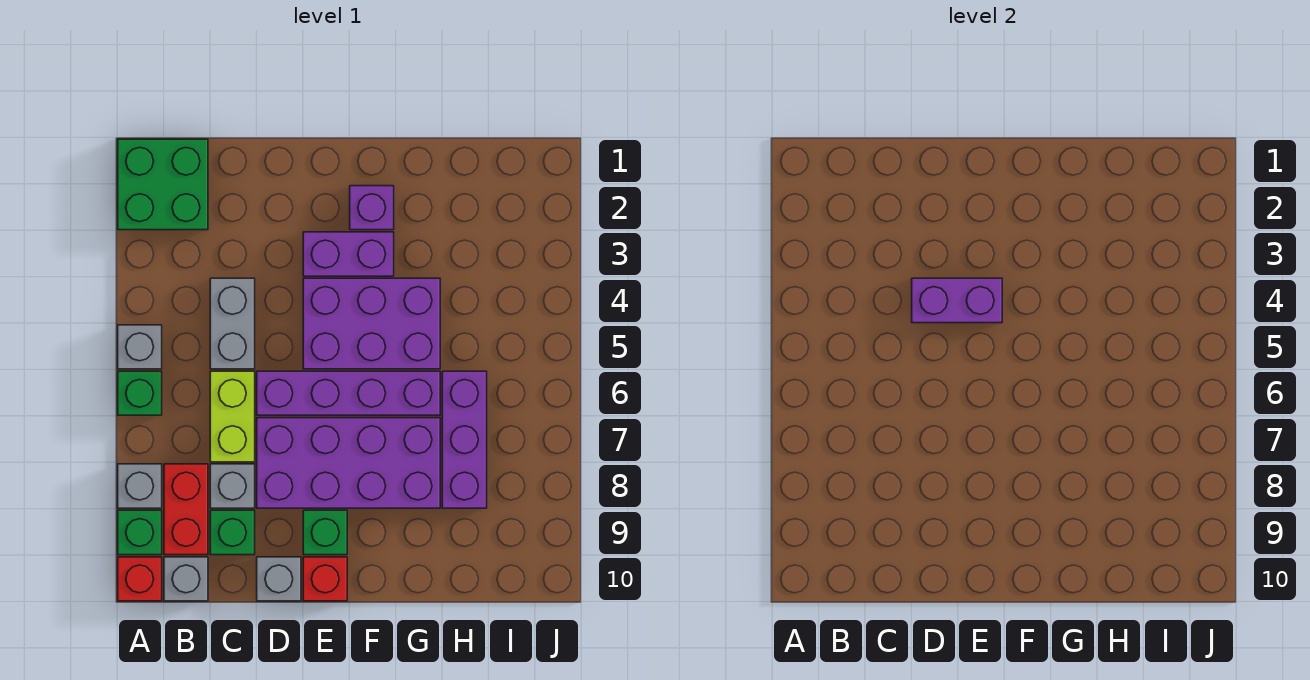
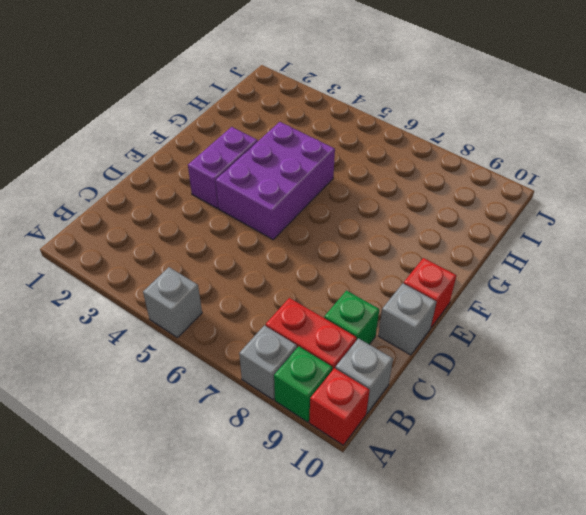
none -> green 2x2 brick [118,139,208,230]
none -> green 1x1 brick [118,371,162,415]
none -> grey 1x2 brick [210,278,255,369]

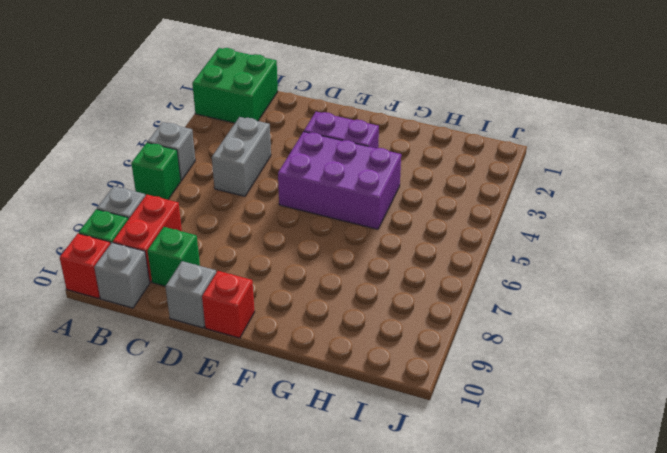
none -> lime 1x2 brick [210,371,255,462]
none -> grey 1x1 brick [210,464,255,508]
none -> purple 1x4 brick [257,371,440,415]

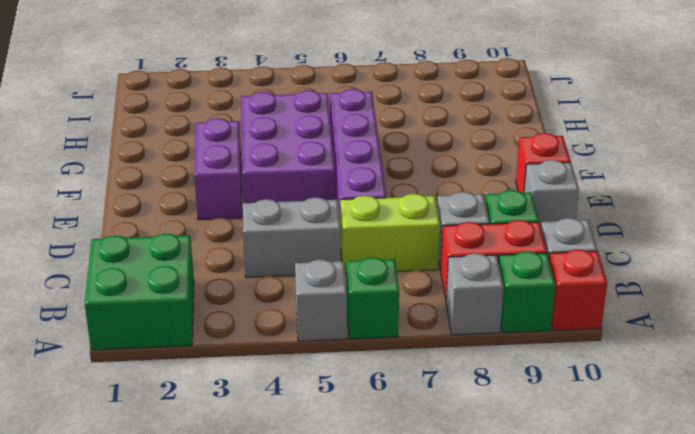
none -> purple 2x4 brick [257,418,440,508]
none -> green 1x1 brick [303,510,347,555]
none -> purple 1x1 brick [350,186,394,230]

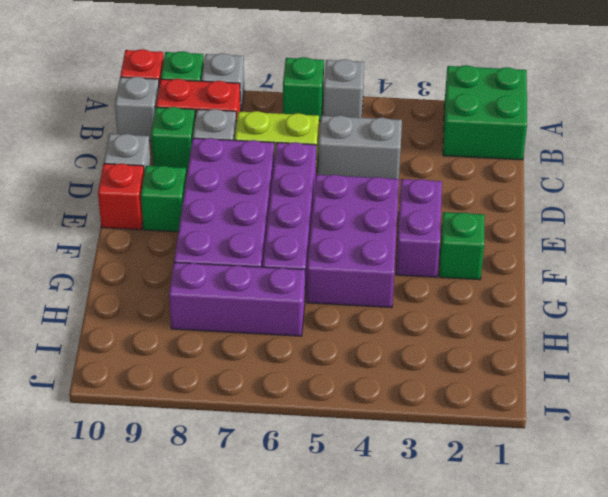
green 1x1 brick [439,212,485,280] -> purple 1x1 brick [350,186,394,230]
none -> purple 1x2 brick [912,278,1002,323]

